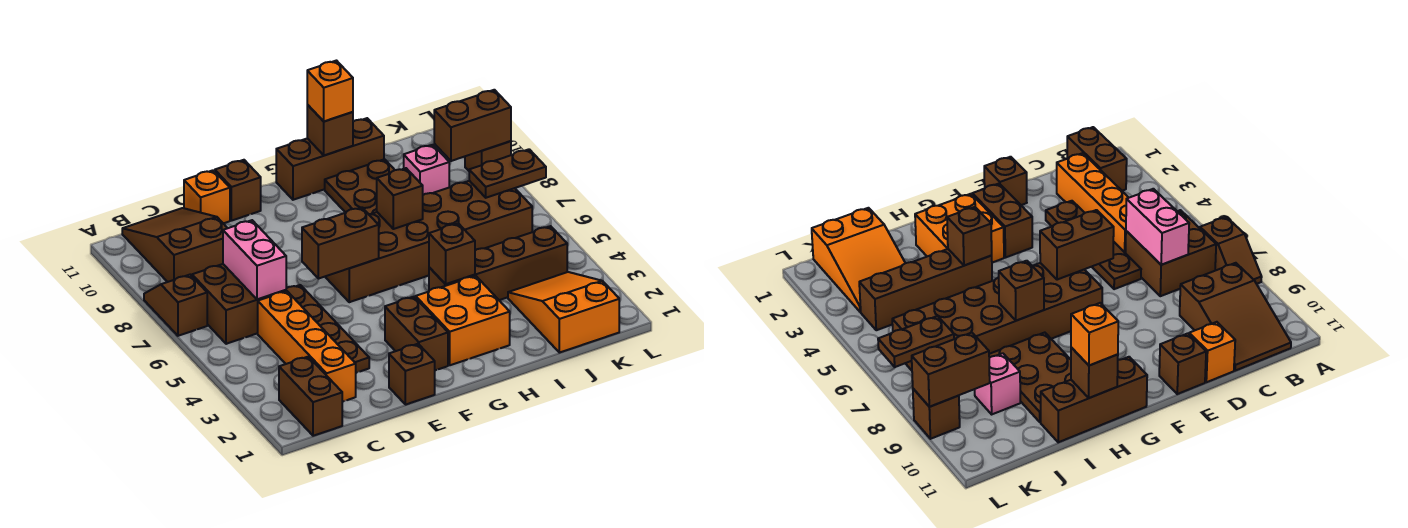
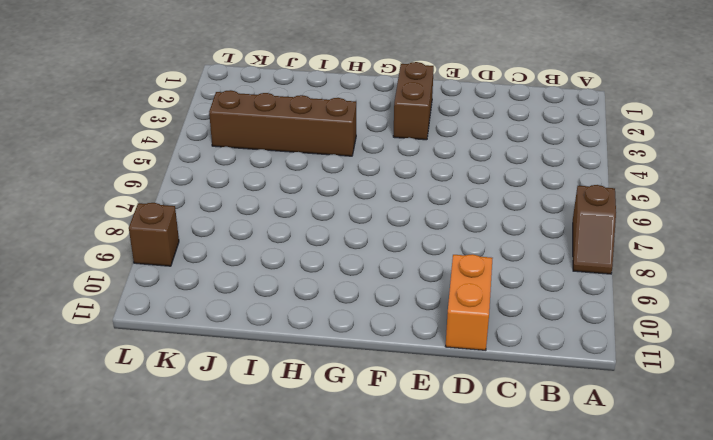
orange 1x2 brick [445,254,493,350] -> orange 1x1 brick [184,170,230,223]
none -> brown 1x2 brick [279,357,342,436]
none -> brown 2x2 brick [192,264,286,344]
none -> brown 2x3 slope [122,208,227,282]

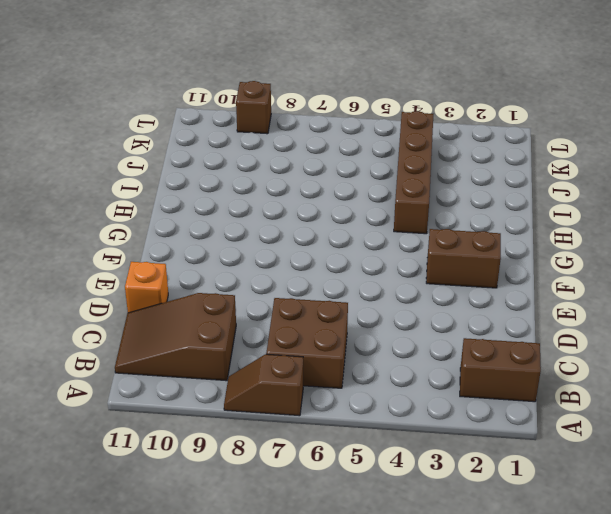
none -> orange 1x4 brick [258,291,356,402]
none -> brown 1x4 plate [286,285,369,373]
none -> brown 1x1 brick [389,344,435,405]

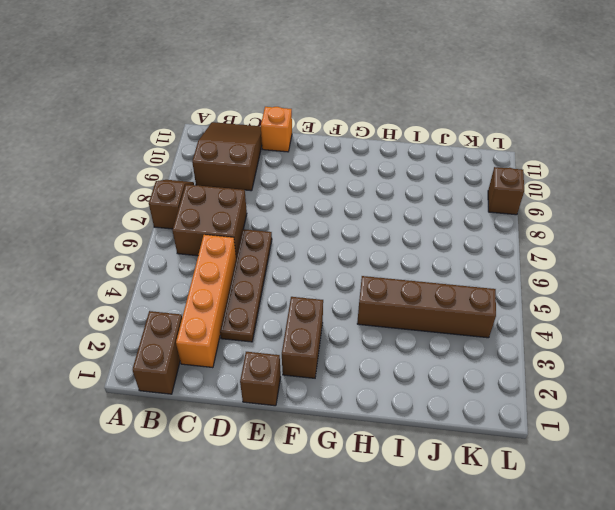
none -> brown 1x1 brick [215,160,261,221]
none -> brown 2x6 brick [325,181,532,302]
none -> orange 2x2 brick [416,276,510,365]

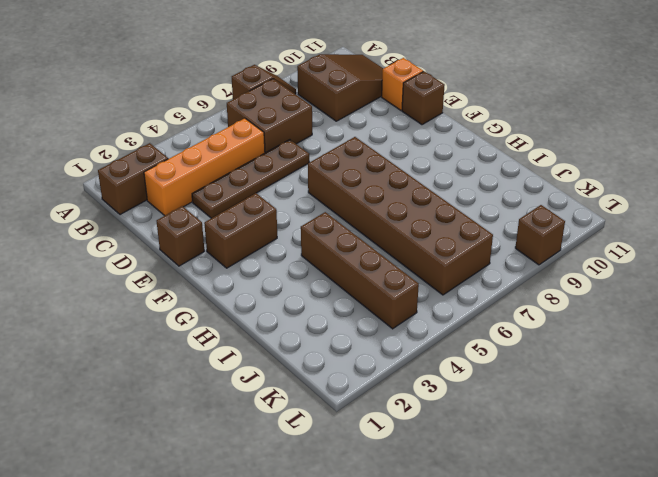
none -> orange 2x2 brick [416,276,510,365]
none -> brown 1x3 brick [276,118,384,200]
none -> brown 2x3 plate [325,159,394,214]

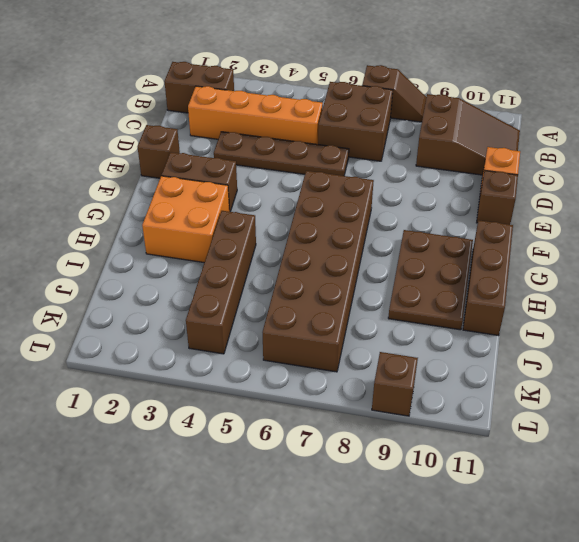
brown 2x3 plate [388,230,473,330] -> brown 2x3 plate turned to [325,159,394,214]
none -> orange 2x3 slope [508,272,619,353]
none -> pink 1x1 brick [404,145,449,195]
none -> pink 1x2 brick [223,220,286,299]

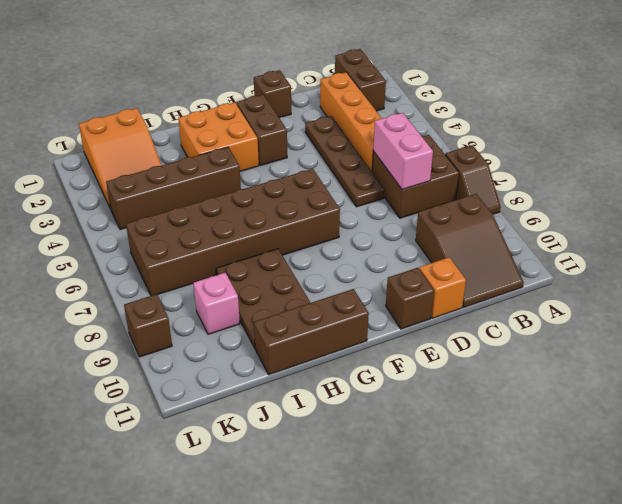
none -> brown 1x2 brick [302,207,379,279]
none -> brown 1x1 brick [429,223,475,284]
none -> brown 1x1 brick [377,168,423,229]

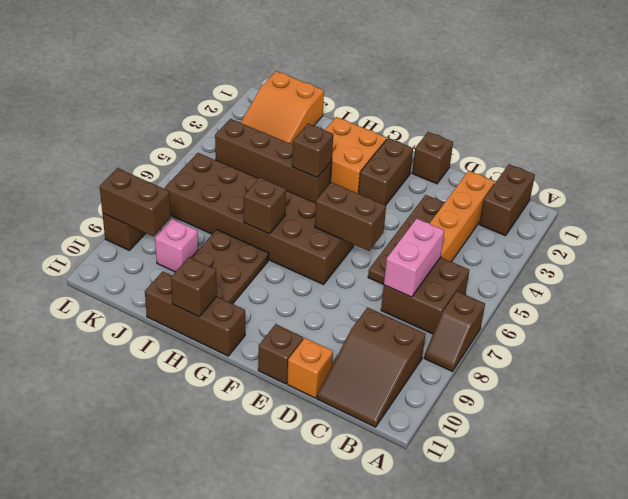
none -> brown 1x2 plate [469,149,546,198]
none -> orange 1x1 brick [307,61,353,121]

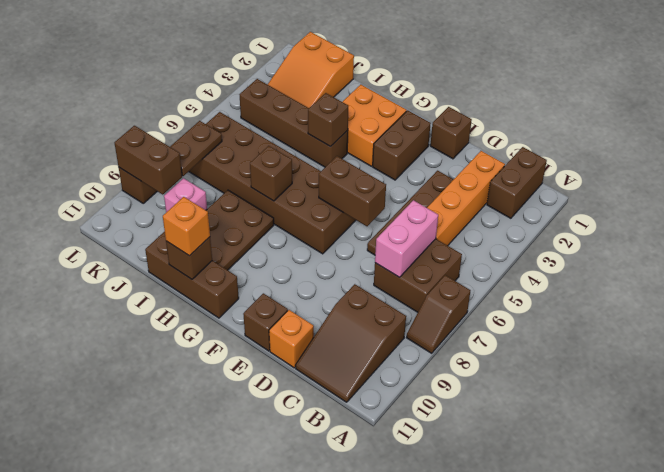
brown 1x2 plate [170,121,222,176] -> brown 1x2 plate turned to [469,149,546,198]

